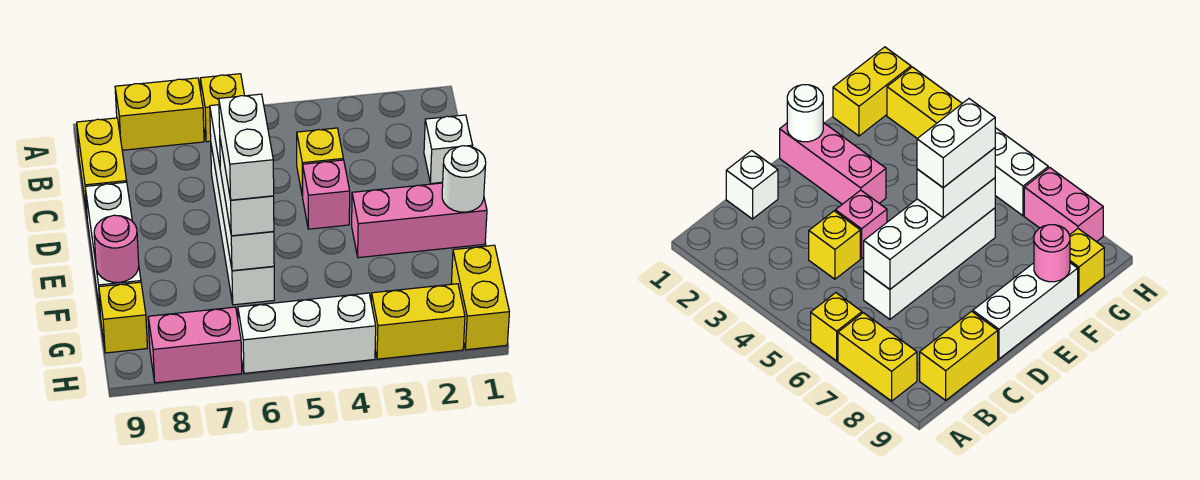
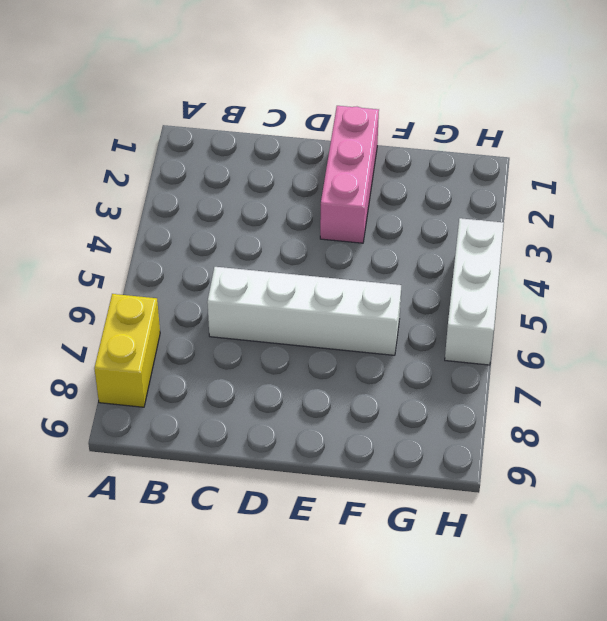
none -> yellow 1x1 brick [200,74,245,142]
none -> yellow 1x2 brick [77,118,127,214]
none -> white 1x1 brick [424,115,473,183]

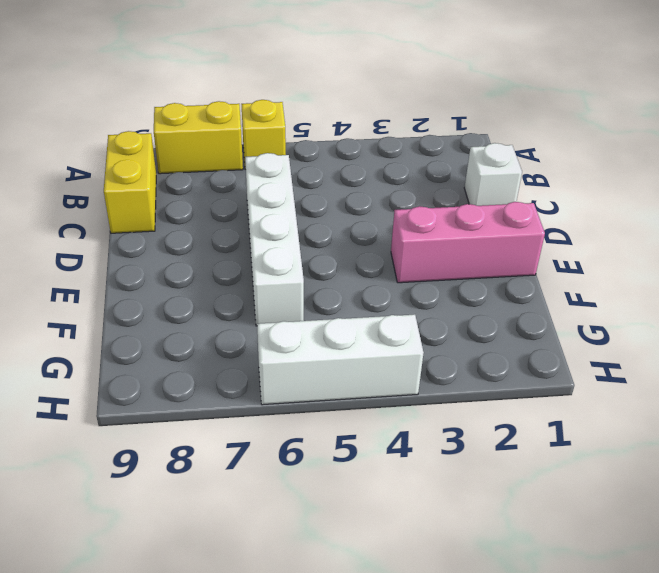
none -> yellow 1x1 brick [297,128,343,196]
none -> pink 1x1 brick [303,160,350,229]
none -> white 1x3 brick [85,182,141,317]

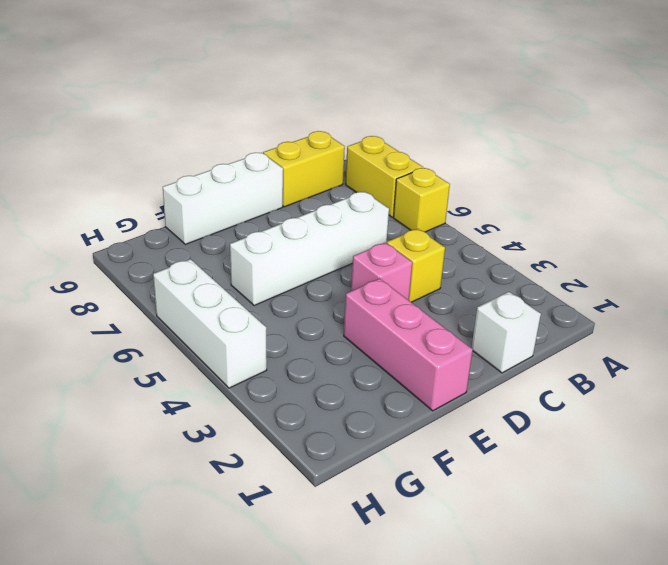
none -> yellow 1x2 brick [451,245,509,350]
none -> yellow 1x1 brick [99,282,147,353]
none -> yellow 1x2 brick [371,284,465,359]

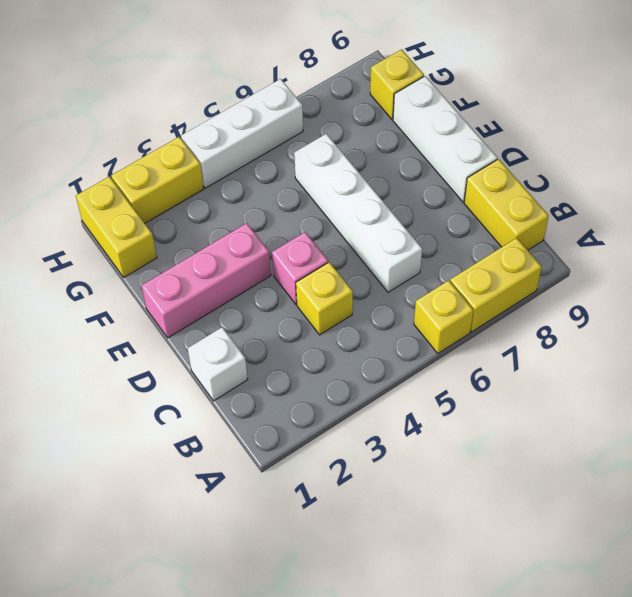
none -> pink 1x2 brick [148,307,242,383]
none -> white 1x4 brick [210,105,274,271]
none -> white 1x1 round brick [442,146,486,212]

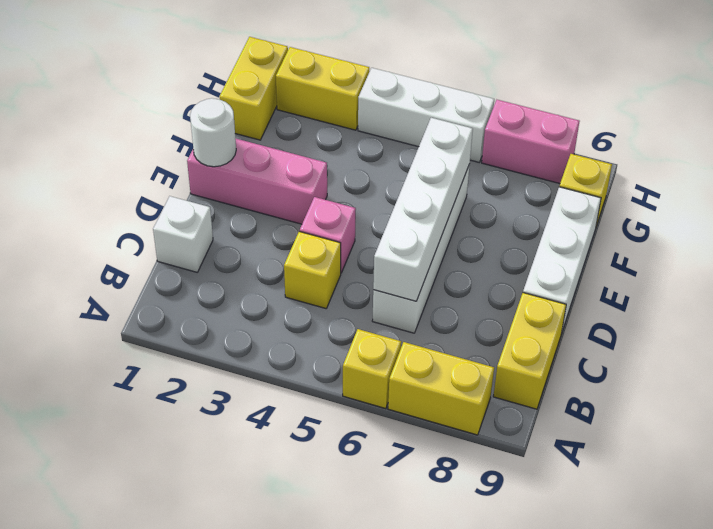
none -> pink 1x1 round brick [94,215,139,282]
none -> white 1x2 brick [220,140,274,236]
none -> white 1x2 brick [219,94,274,200]

